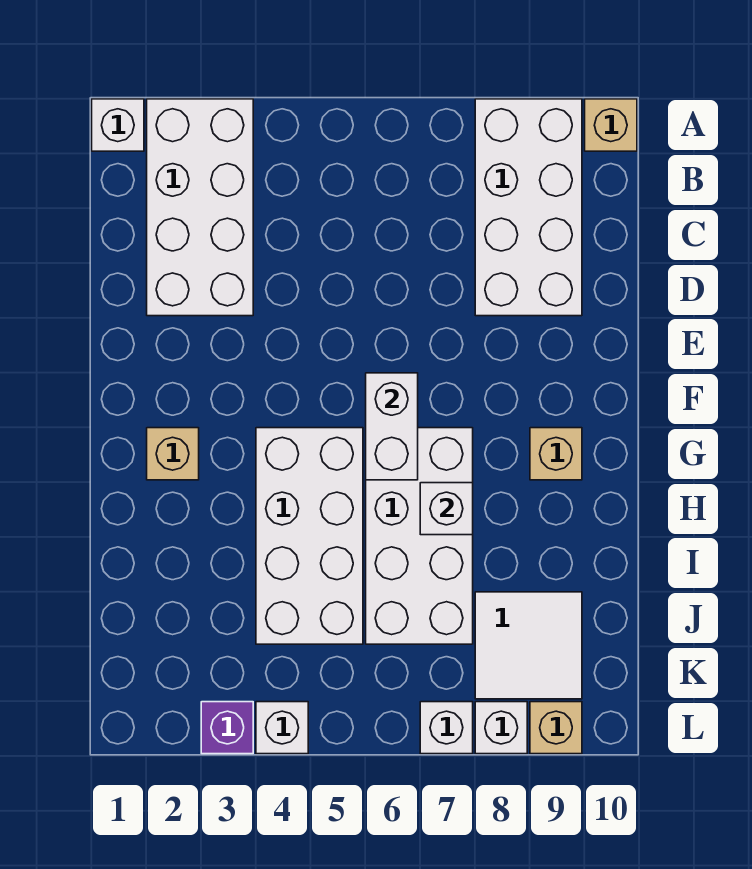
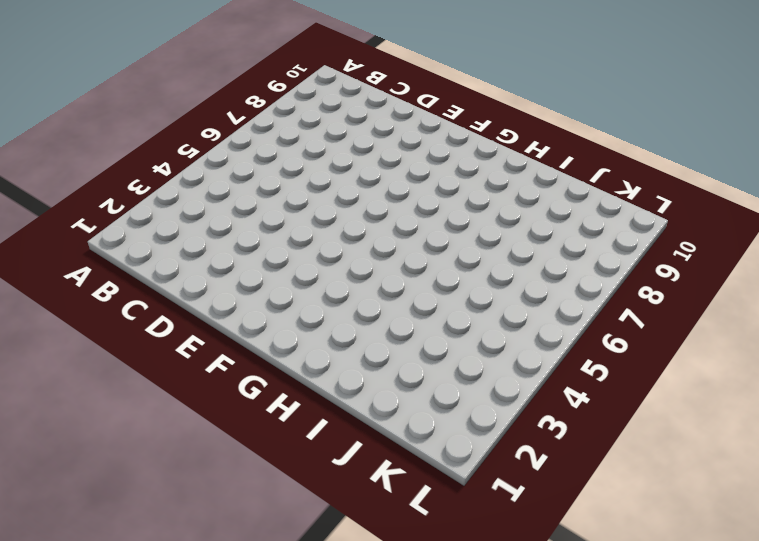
none -> white 1x1 brick [92,99,144,151]
none -> white 2x4 brick [147,99,253,316]
none -> white 2x4 brick [475,99,582,316]

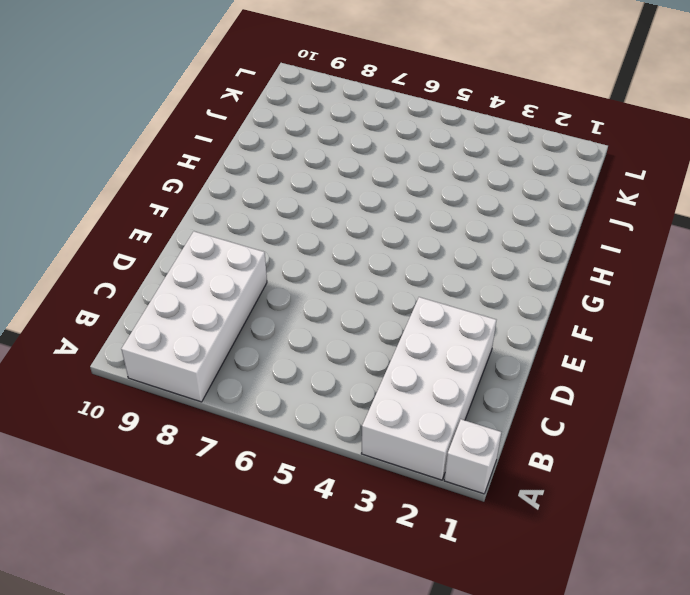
none -> tan 1x1 brick [585,99,637,151]
none -> tan 1x1 brick [147,428,199,480]
none -> white 2x4 brick [256,428,363,644]

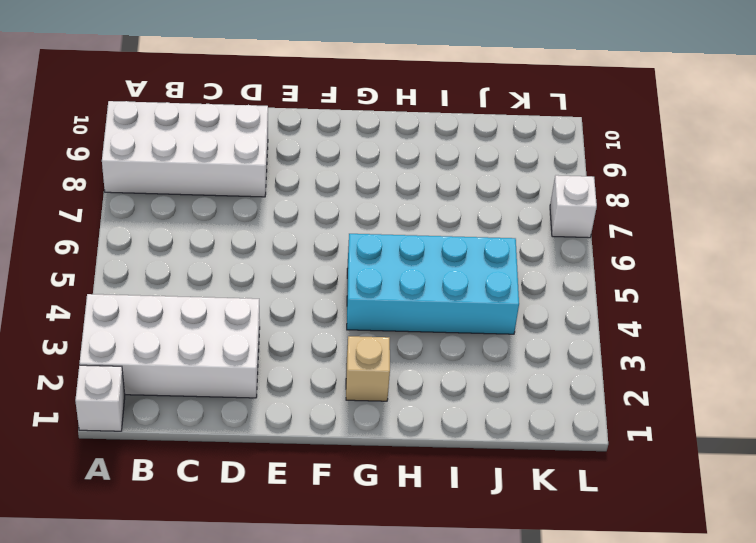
cyan 2x4 brick [347,234,519,334] -> white 2x4 brick [256,428,363,644]
none -> tan 1x1 brick [585,99,637,151]
none -> white 2x4 brick [366,428,473,644]
none -> tan 1x1 brick [530,428,582,480]

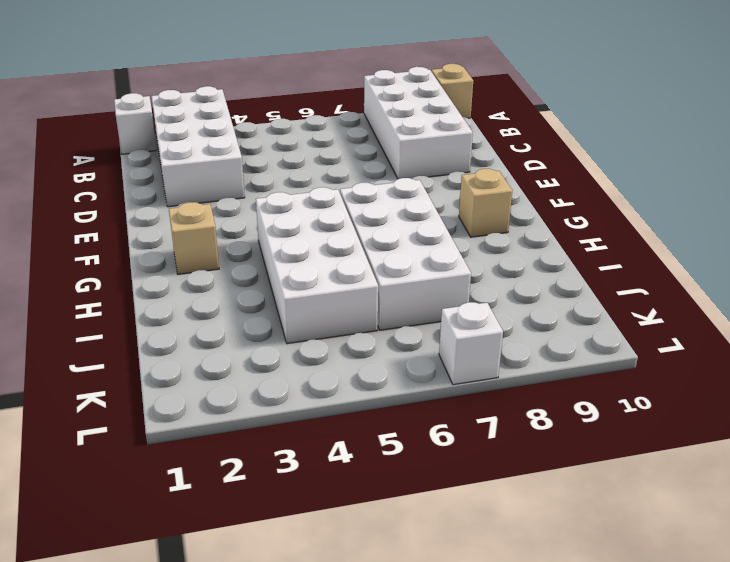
none -> white 2x2 tile [475,592,582,699]
none -> purple 1x1 brick [201,702,253,754]
none -> white 1x1 brick [256,702,308,754]

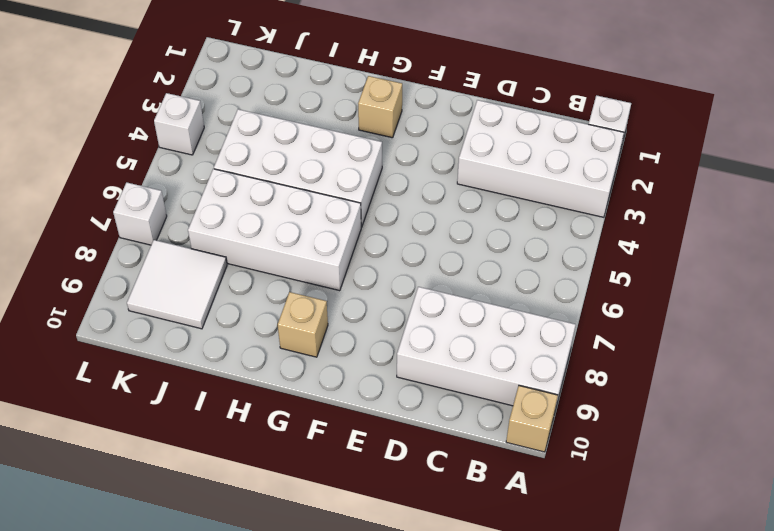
none -> purple 1x1 brick [201,702,253,754]
none -> white 1x1 brick [475,702,527,754]
none -> tan 1x1 brick [530,702,582,754]

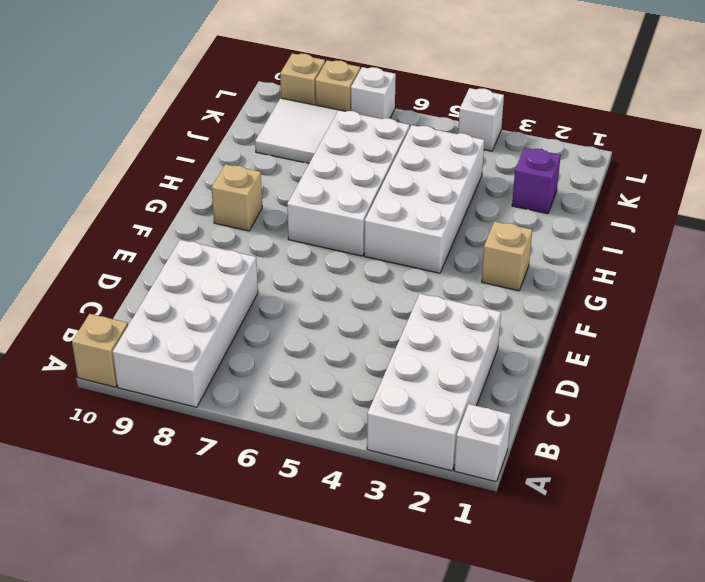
purple 1x1 brick [512,148,561,214] -> purple 1x1 brick moved to [201,702,253,754]
tan 1x1 brick [315,60,360,111] -> white 1x1 brick [475,702,527,754]
none -> white 1x2 brick [366,373,418,480]
none -> white 1x1 brick [420,483,473,535]

